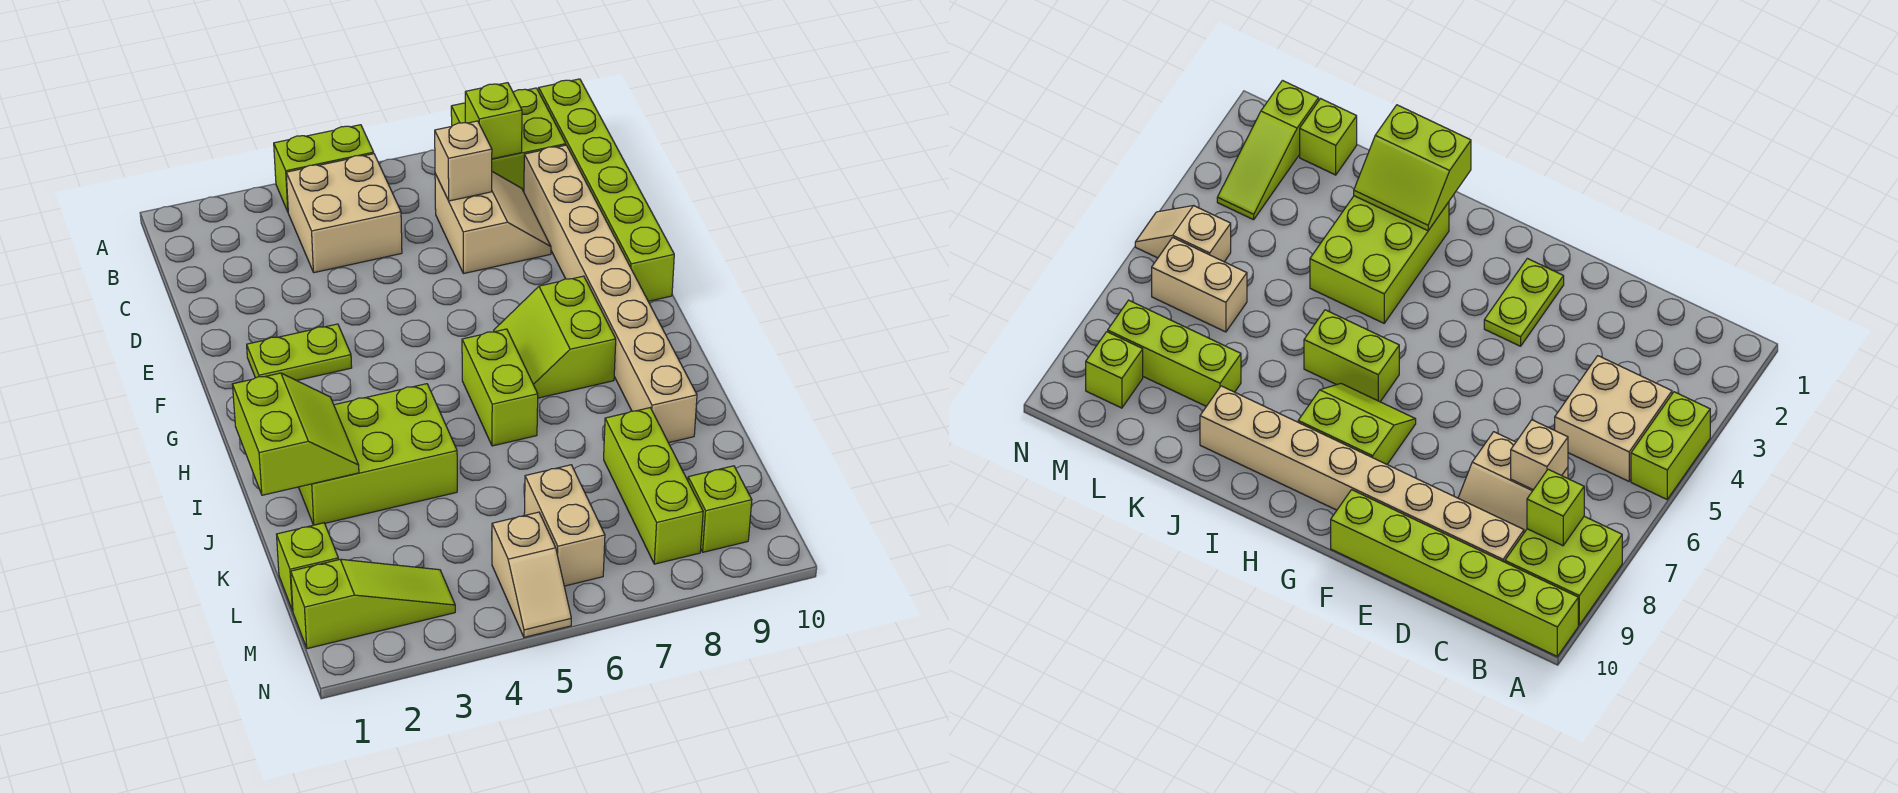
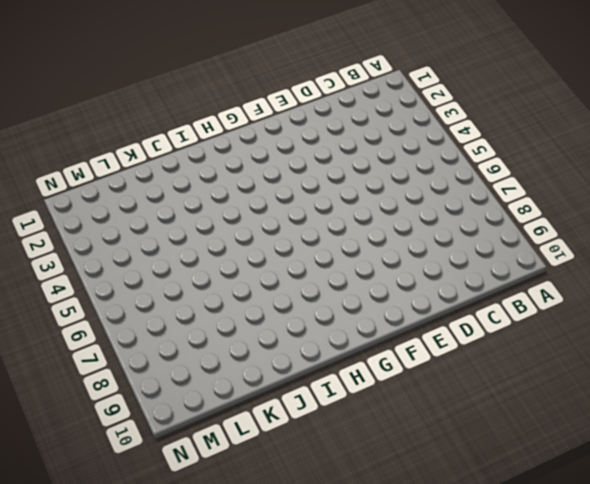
none -> lime 1x2 brick [274,125,374,211]
none -> lime 2x2 brick [451,88,566,192]
none -> lime 1x6 brick [539,79,674,301]

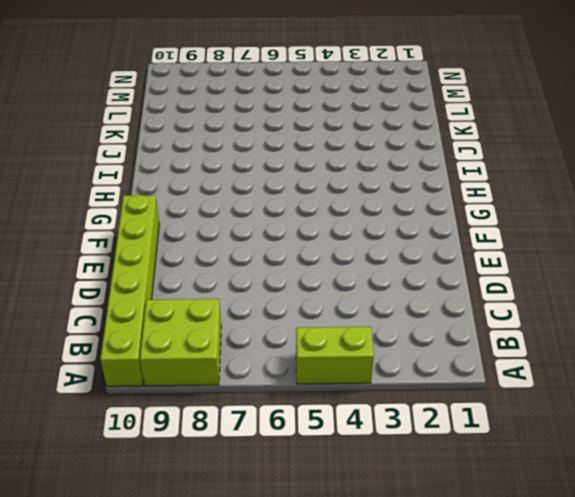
none -> tan 2x2 brick [286,154,402,273]
none -> tan 2x2 slope [435,172,551,274]
none -> tan 1x8 brick [524,145,697,443]

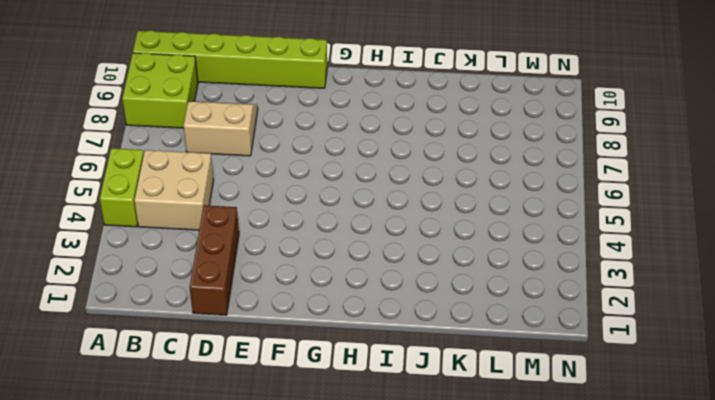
brown 1x3 brick [190,205,239,315] -> none
none -> tan 1x8 brick [524,145,697,443]
none -> lime 1x2 plate [247,324,352,381]
none -> lime 2x2 slope [494,276,616,398]

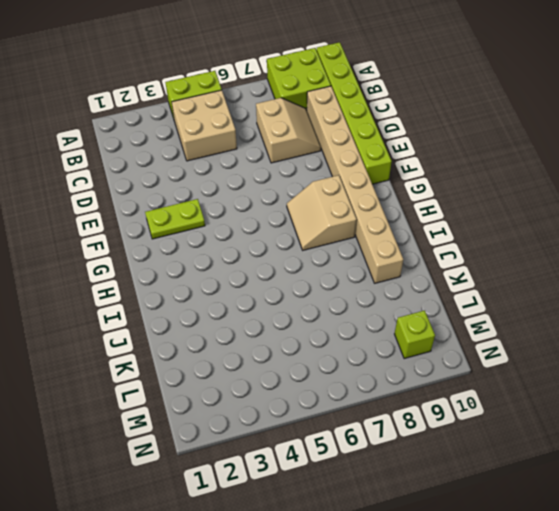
tan 2x2 slope [287,175,357,250] -> lime 2x2 slope [494,276,616,398]
none -> lime 1x2 brick [462,329,538,446]
none -> lime 2x3 brick [299,384,457,525]
none -> lime 1x3 brick [604,408,703,564]

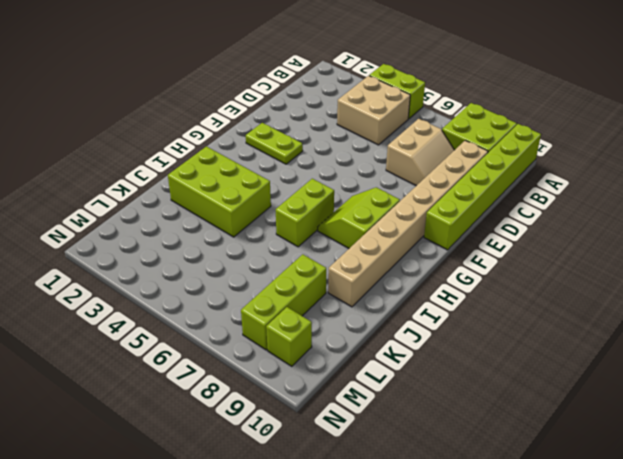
none -> lime 1x1 brick [277,523,338,611]
none -> tan 1x2 brick [524,465,605,586]
none -> lime 1x3 slope [291,559,455,649]

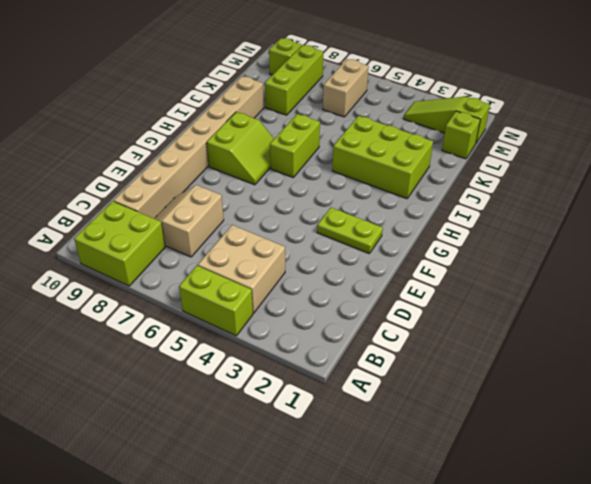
none -> lime 1x6 brick [539,79,674,301]
none -> tan 1x2 slope [492,512,571,637]
none -> lime 1x1 brick [465,83,522,159]

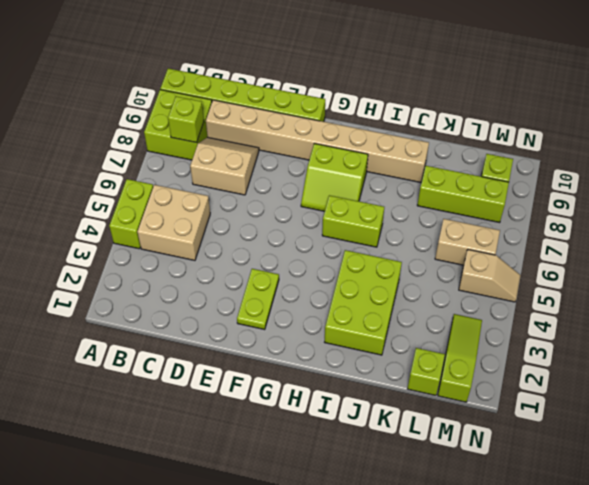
none -> tan 1x1 brick [435,121,492,201]
none -> lime 2x2 slope [233,373,359,495]

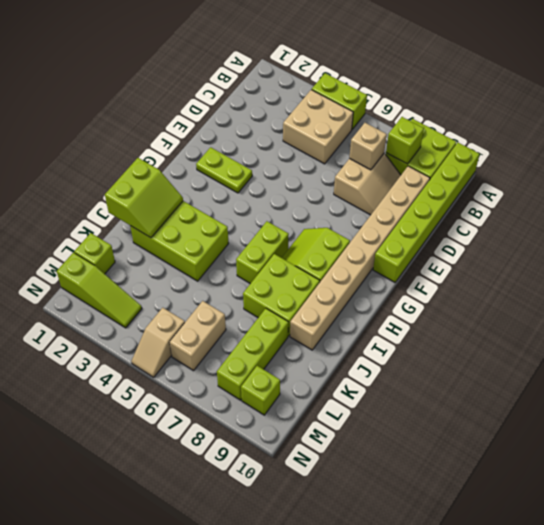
lime 2x2 brick [243,254,320,336] -> none

